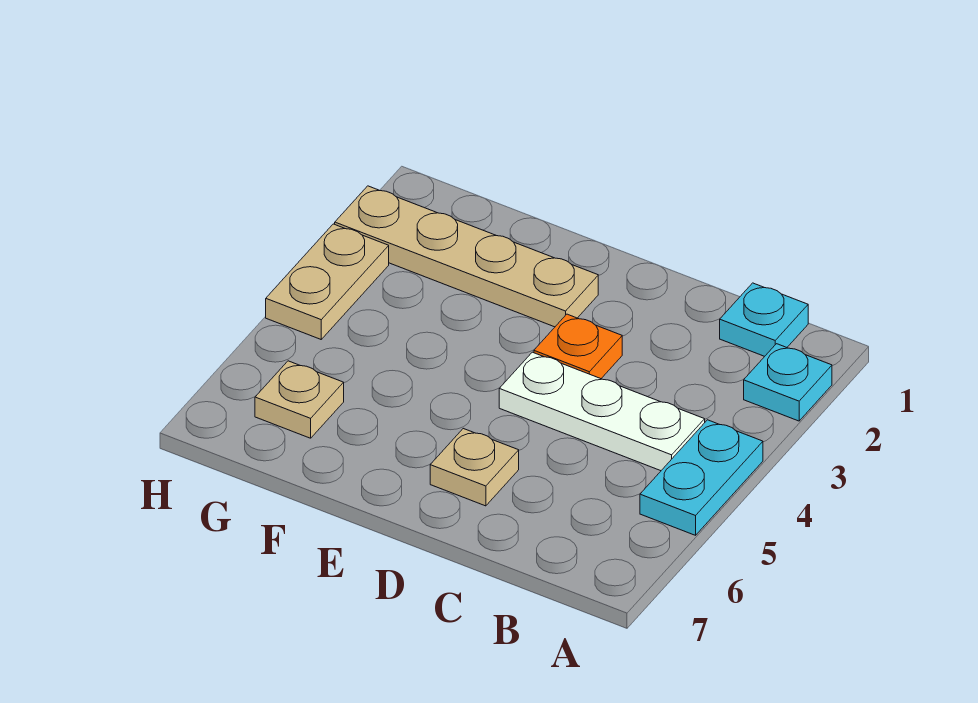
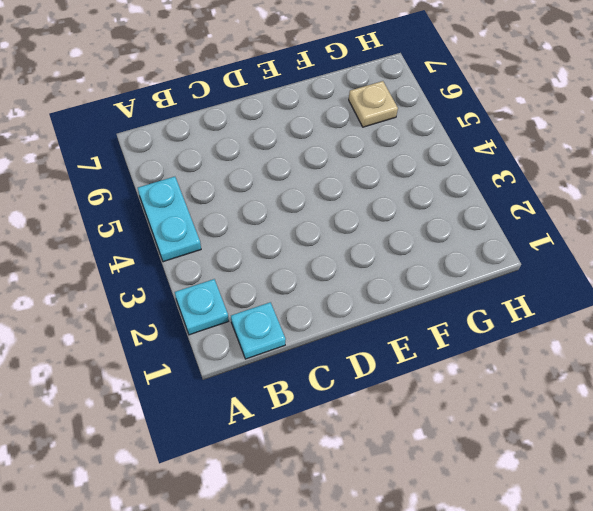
none -> white 1x3 plate [499,352,705,471]
none -> orange 1x1 plate [534,314,622,379]

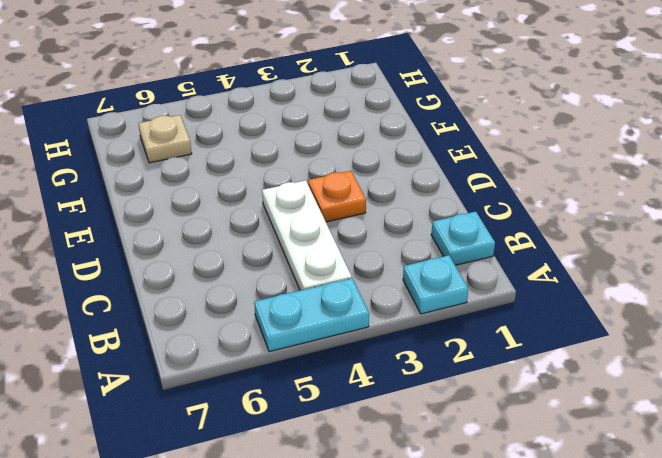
none -> tan 1x1 plate [430,429,519,506]
none -> tan 1x4 plate [335,186,598,327]

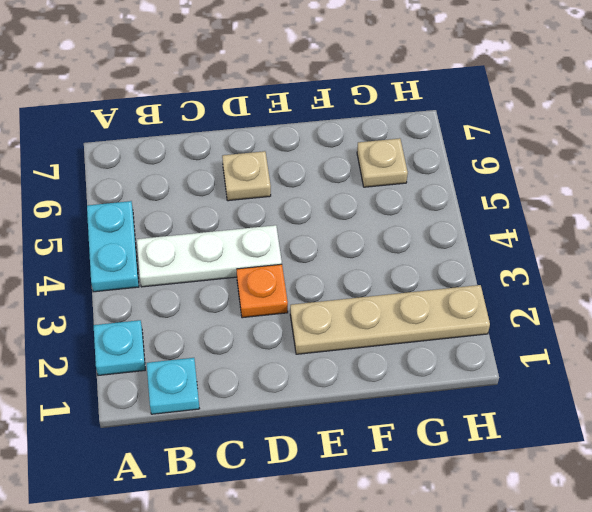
none -> tan 1x2 plate [266,224,389,339]

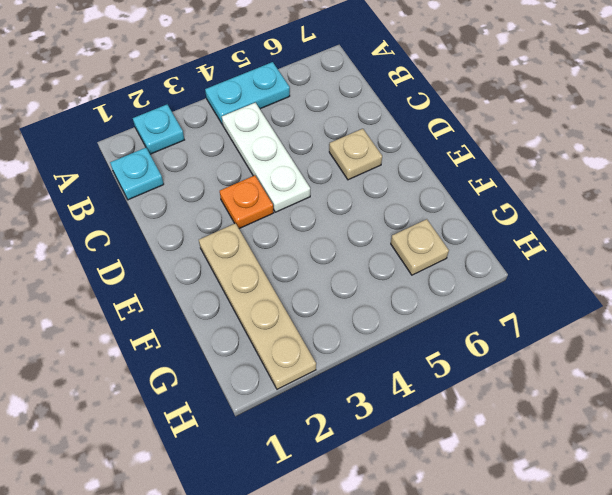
none -> tan 1x2 plate [266,224,389,339]

